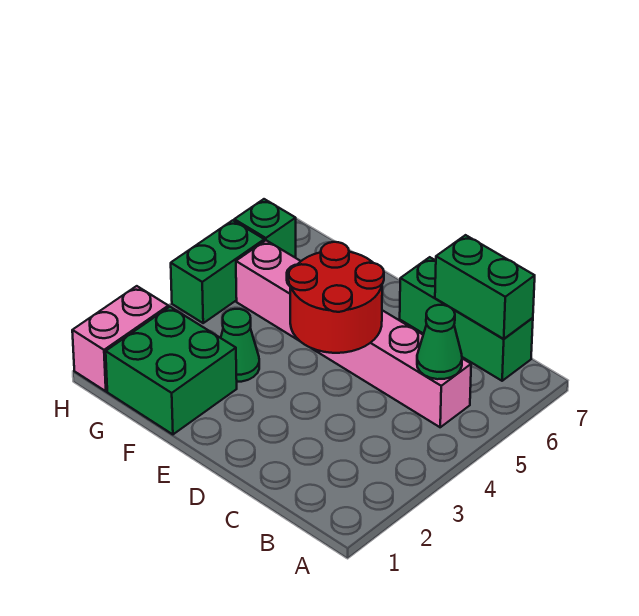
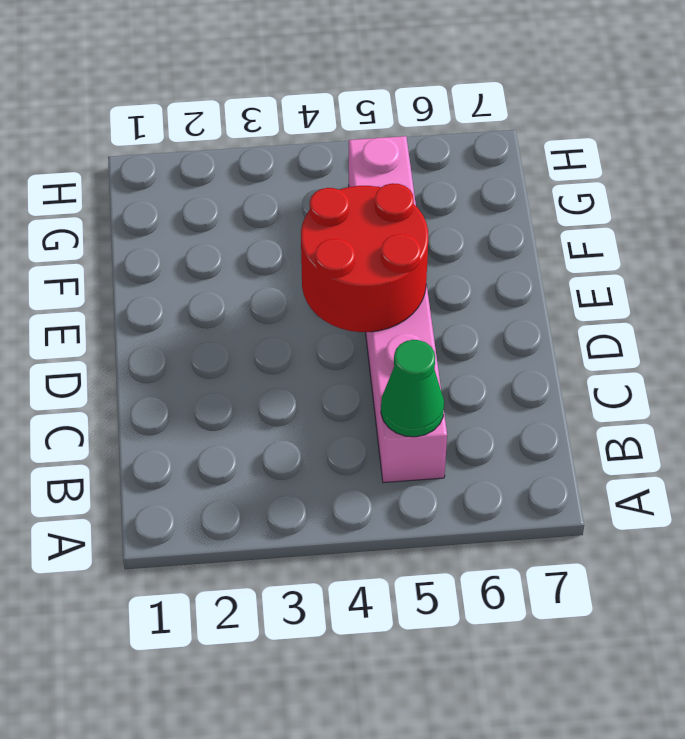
none -> green 1x3 brick [400,257,533,381]
none -> green 2x2 brick [106,307,237,434]

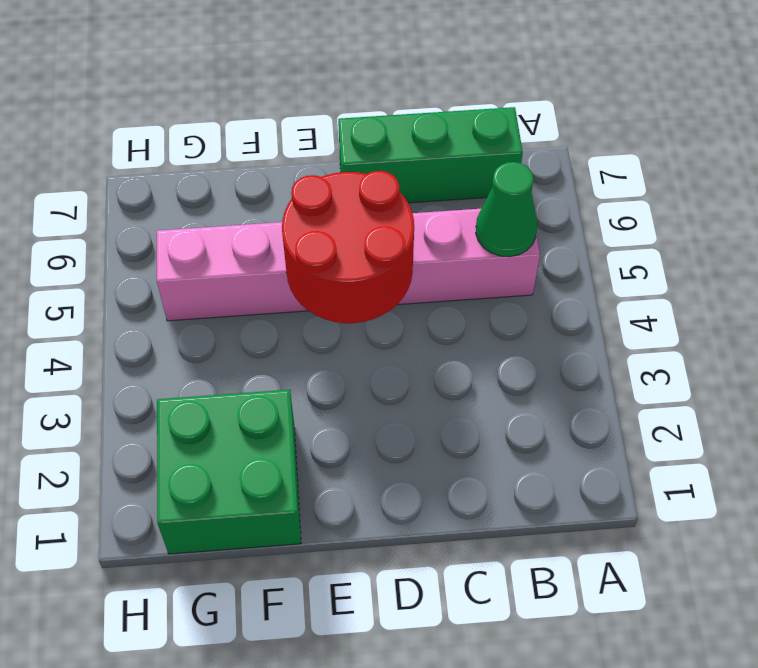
none -> green 1x1 cone [221,309,259,382]
none -> pink 1x2 brick [72,286,168,391]

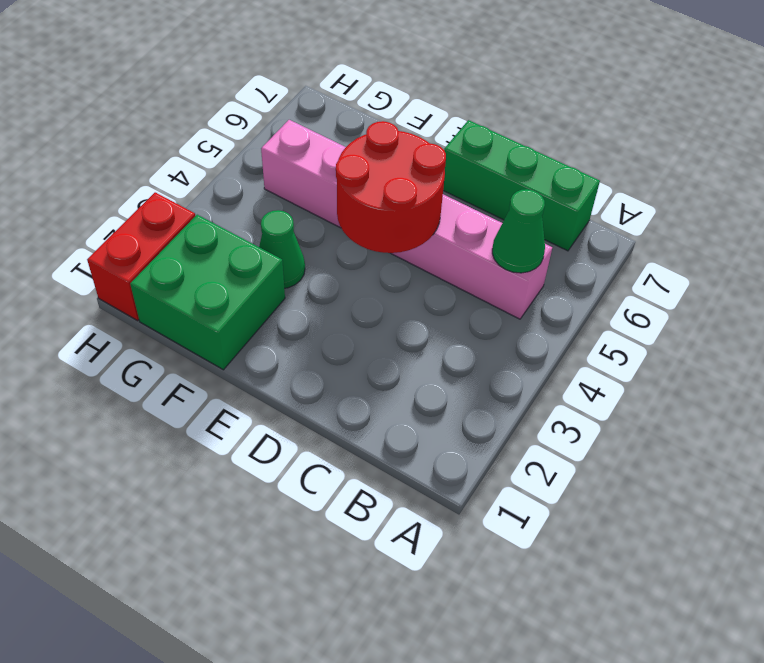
red 1x2 brick [87,192,195,321] -> pink 1x2 brick [72,286,168,391]
none -> green 1x2 brick [171,220,264,323]
none -> green 1x1 brick [234,199,296,258]

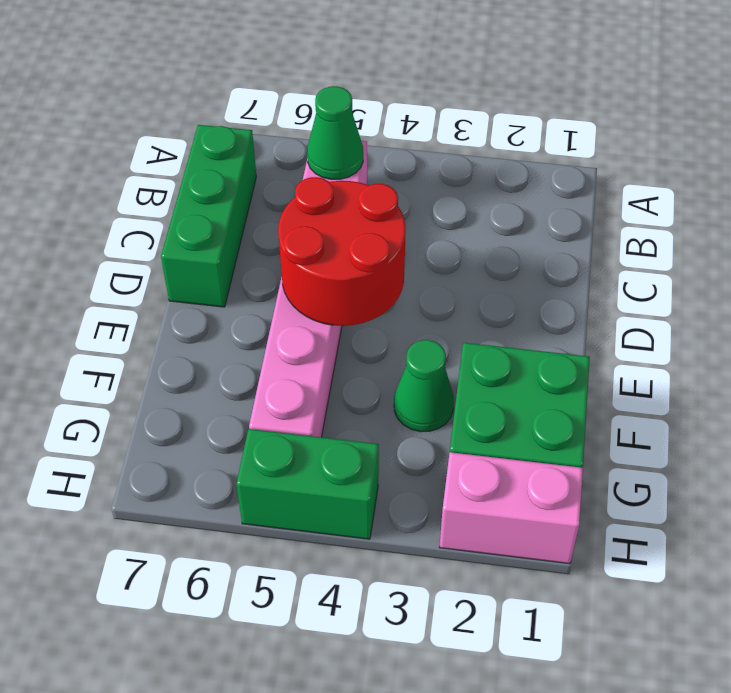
none -> green 1x1 brick [234,199,296,258]
none -> green 1x2 brick [435,235,535,339]

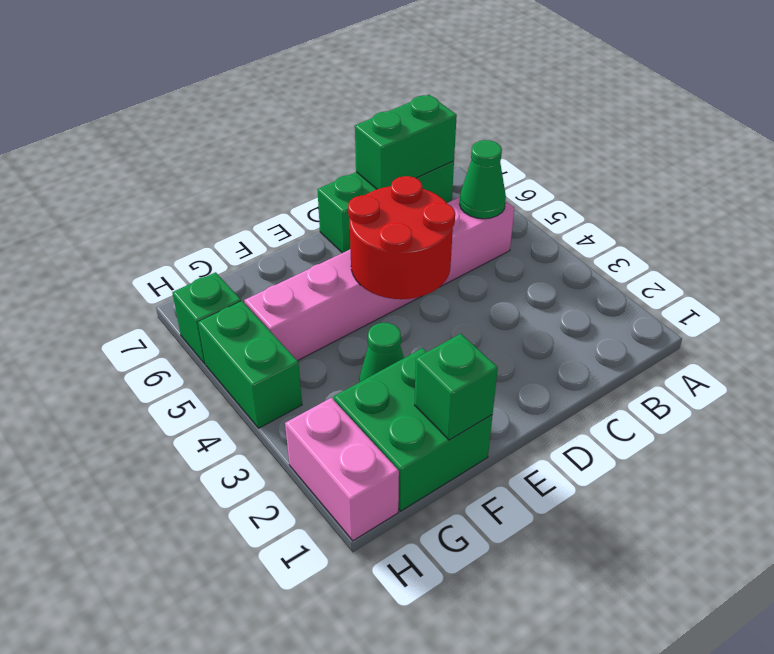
green 1x1 brick [415,334,498,440] -> none

